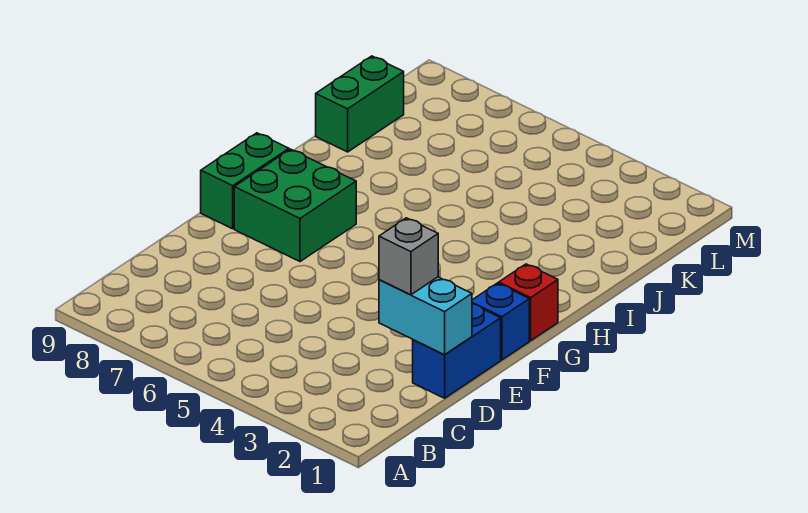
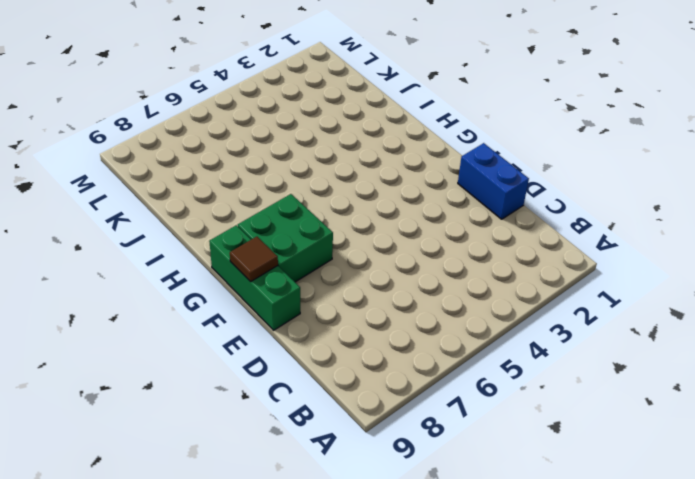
green 1x3 brick [209,225,300,330] -> green 1x2 brick [201,133,289,229]
brown 1x1 tile [230,237,278,282] -> none
none -> blue 1x1 brick [472,283,529,360]
none -> red 1x1 brick [499,264,558,341]

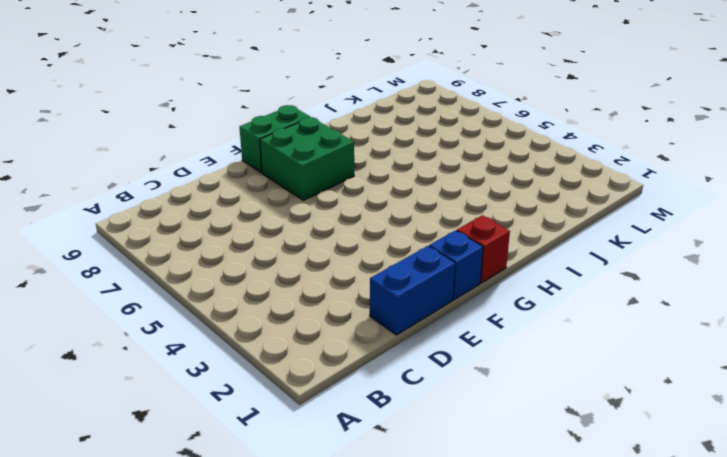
none -> green 1x2 brick [316,56,404,152]
none -> cyan 1x2 brick [379,277,472,355]

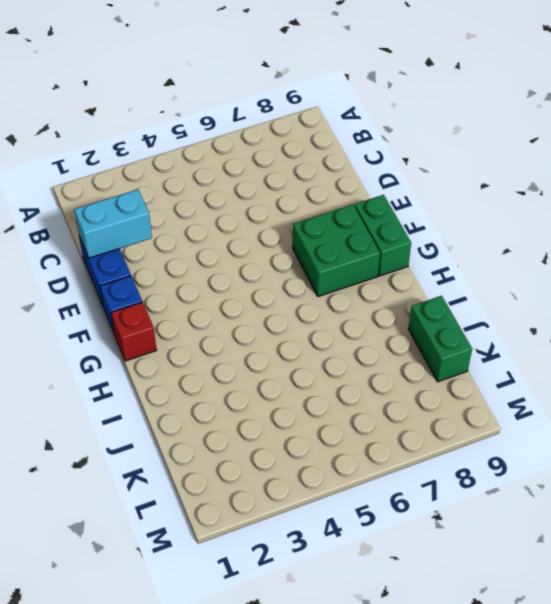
none -> grey 1x1 brick [379,218,438,295]

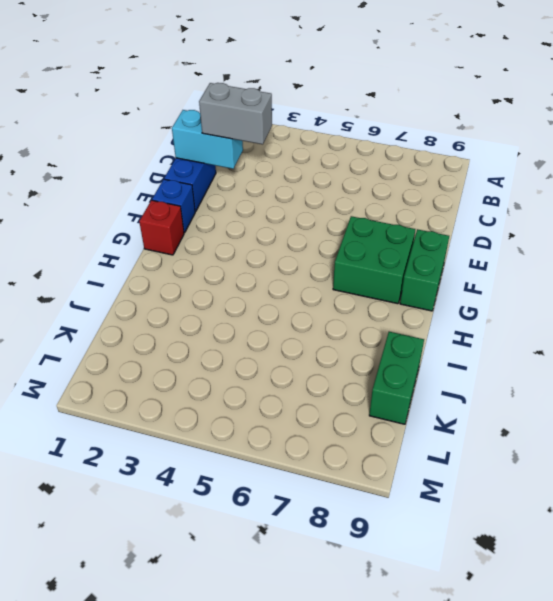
grey 1x2 brick [199,83,272,144] -> grey 1x1 brick [379,218,438,295]

